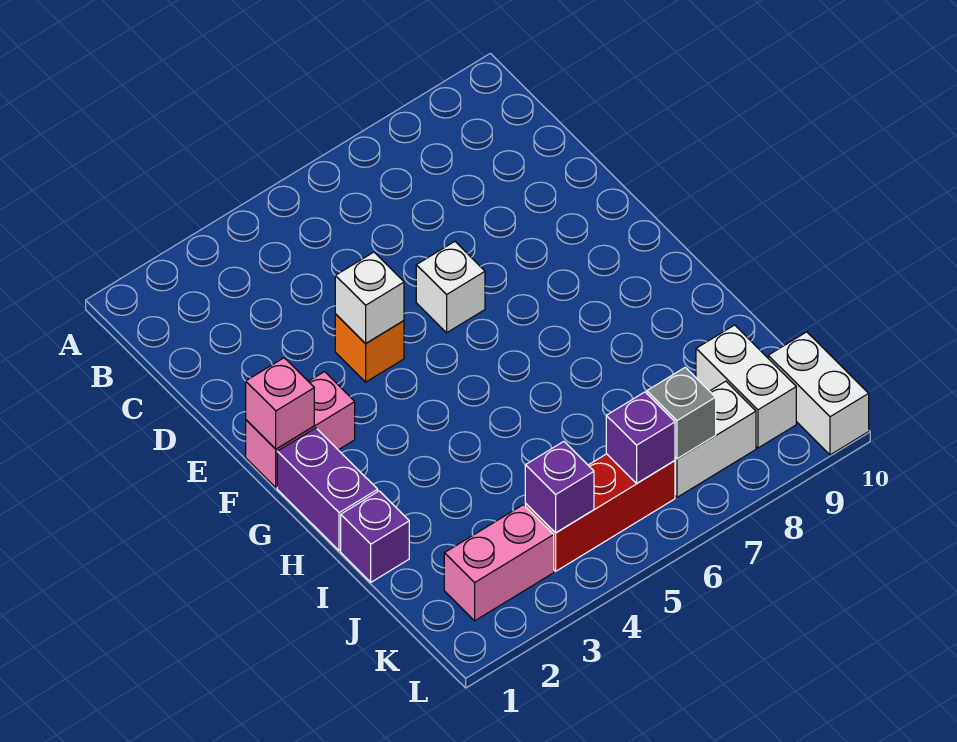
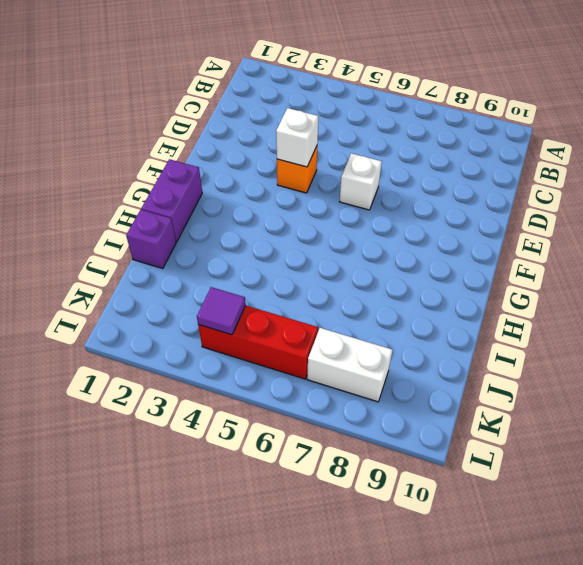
purple 1x1 tile [197,287,246,335] -> purple 1x1 brick [525,442,594,533]
none -> pink 1x2 brick [246,372,355,488]
none -> white 1x2 brick [696,325,796,448]
none -> pink 1x2 brick [444,505,554,621]

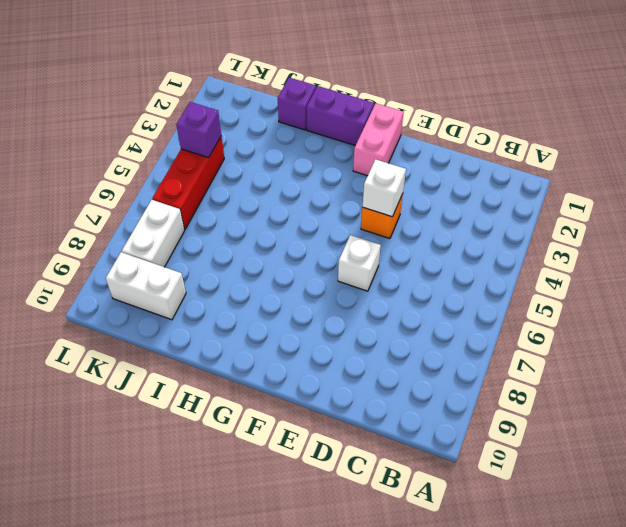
none -> pink 1x2 brick [444,505,554,621]
none -> white 1x2 brick [768,332,869,455]
none -> pink 1x1 brick [246,358,314,449]

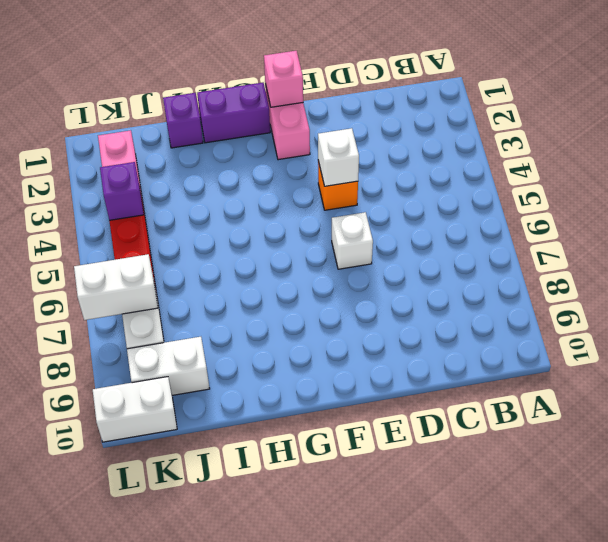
white 1x2 brick [74,254,158,320] -> grey 1x1 brick [647,367,716,459]
none -> purple 1x1 brick [606,392,675,483]

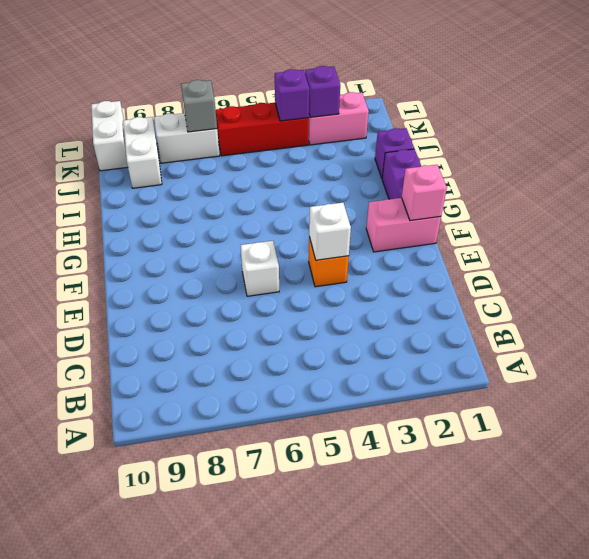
purple 1x1 brick [305,66,340,117] -> purple 1x1 brick moved to [606,392,675,483]

